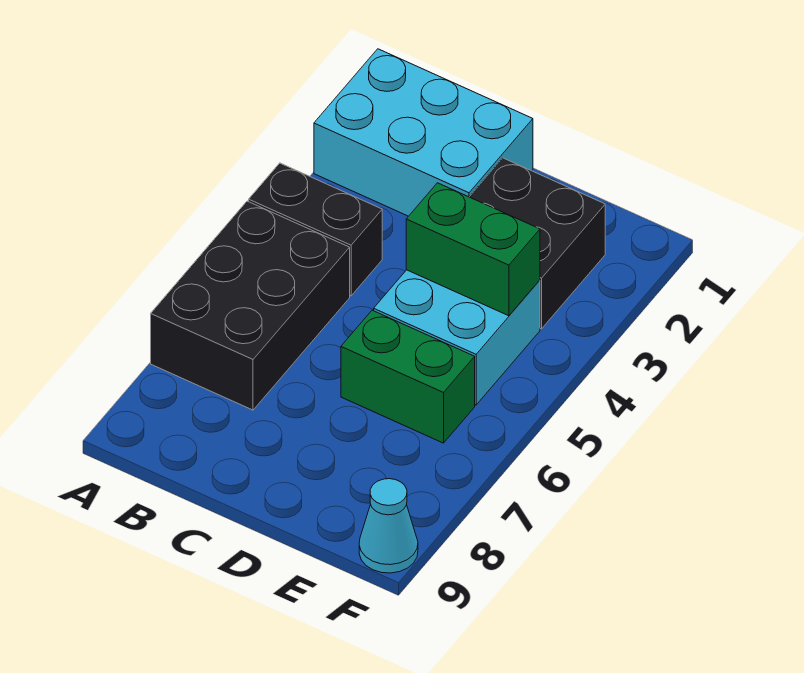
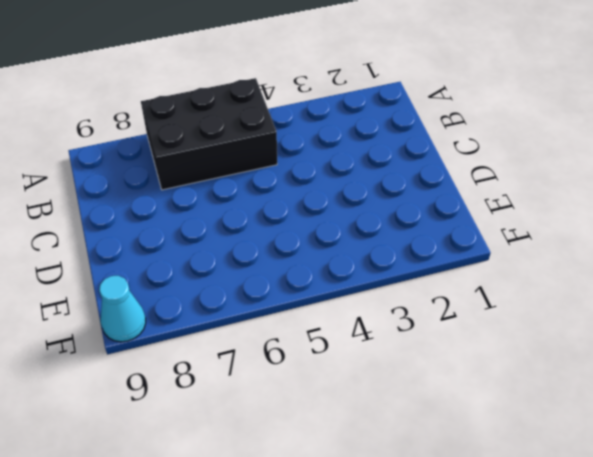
none -> cyan 2x3 brick [314,49,533,216]
none -> black 1x2 brick [249,163,382,296]

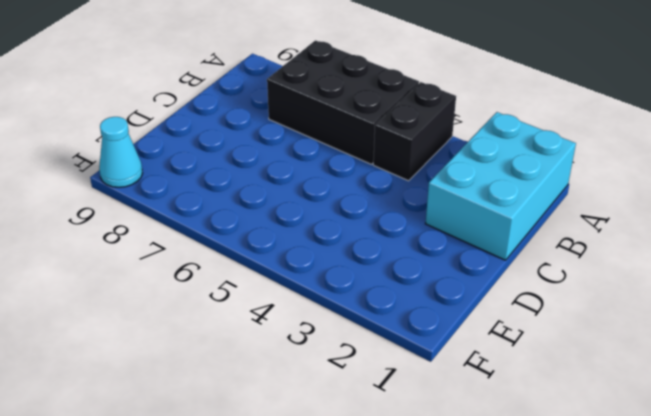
none -> black 2x2 brick [470,158,605,329]
none -> cyan 2x2 brick [374,270,540,405]

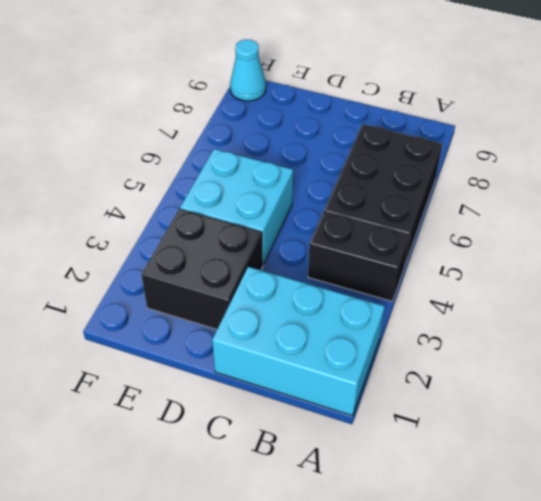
none -> green 1x2 brick [341,310,475,443]
none -> green 1x2 brick [406,183,540,316]

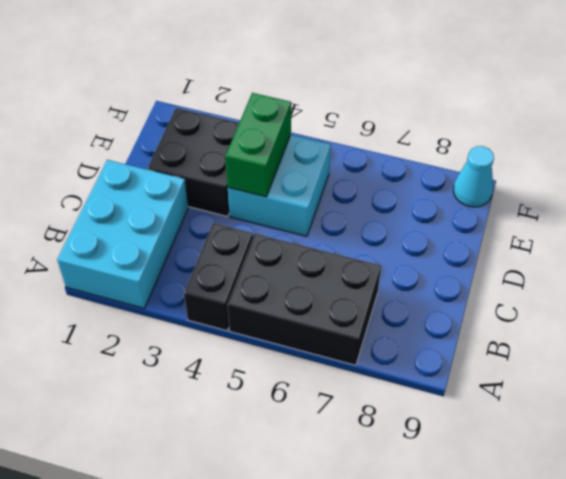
none -> green 1x2 brick [341,310,475,443]

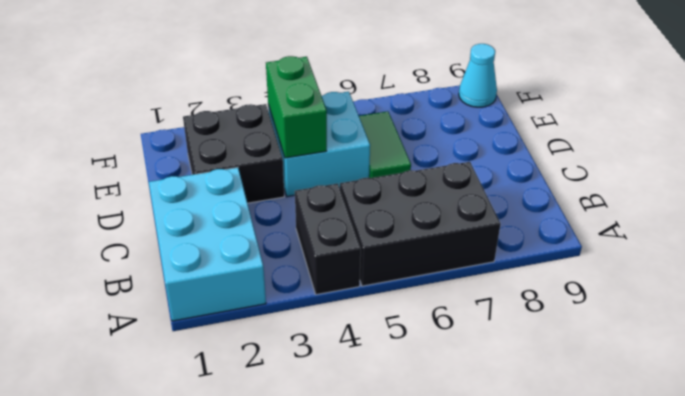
green 1x2 tile [359,111,411,178] -> green 1x2 brick [341,310,475,443]

